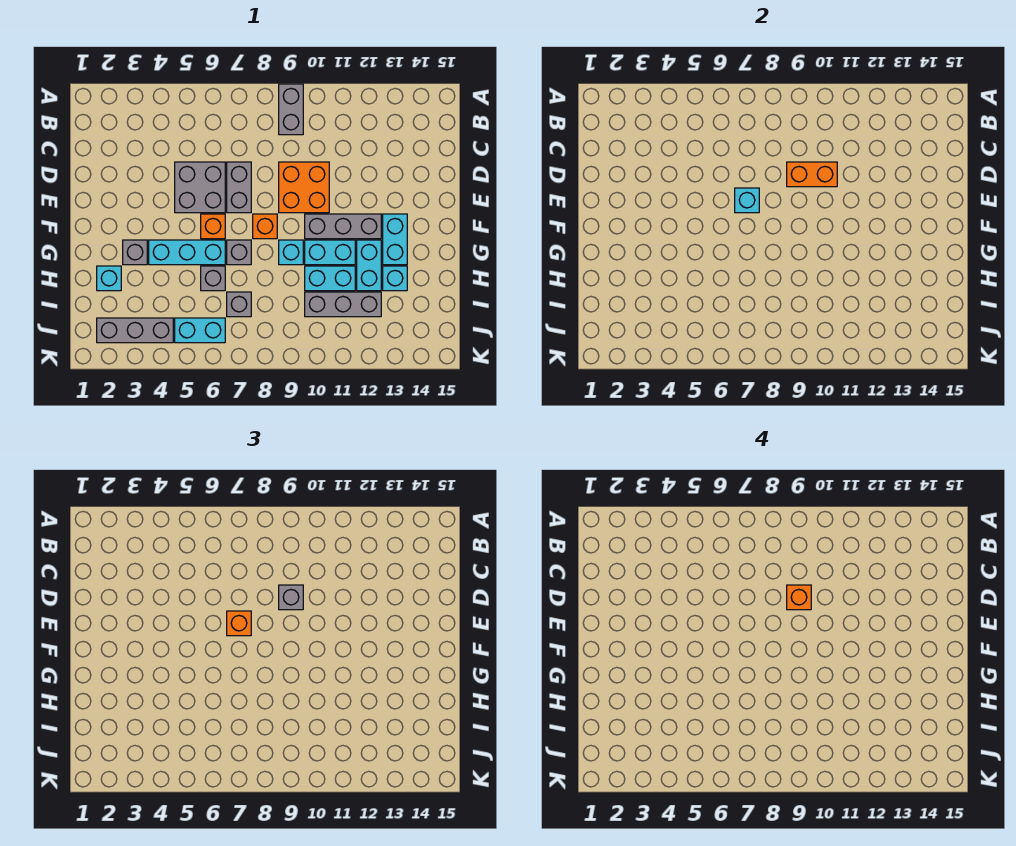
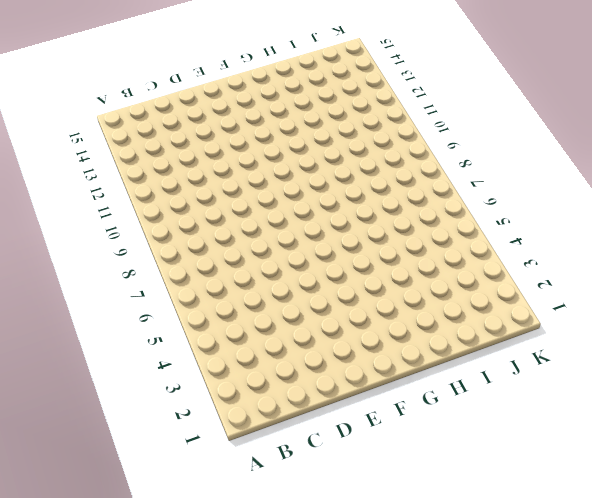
none -> grey 1x2 brick [279,84,303,135]
none -> grey 2x2 brick [175,162,225,213]
none -> grey 1x2 brick [227,162,251,213]

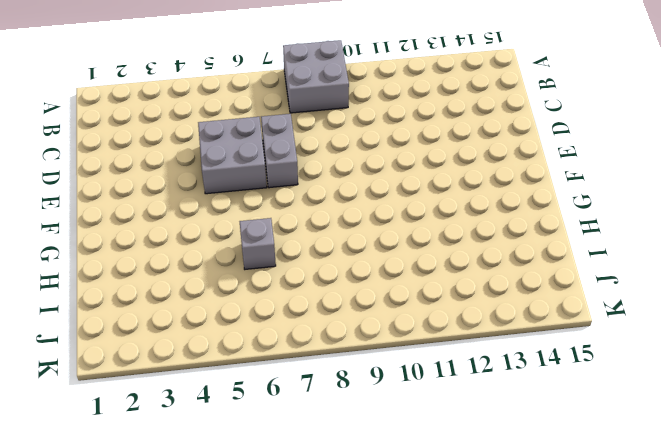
grey 2x2 brick [283,40,349,113] -> grey 1x2 brick [279,84,303,135]
none -> orange 2x2 brick [279,162,329,213]
none -> orange 1x1 brick [201,214,225,239]
none -> orange 1x1 brick [253,214,277,239]

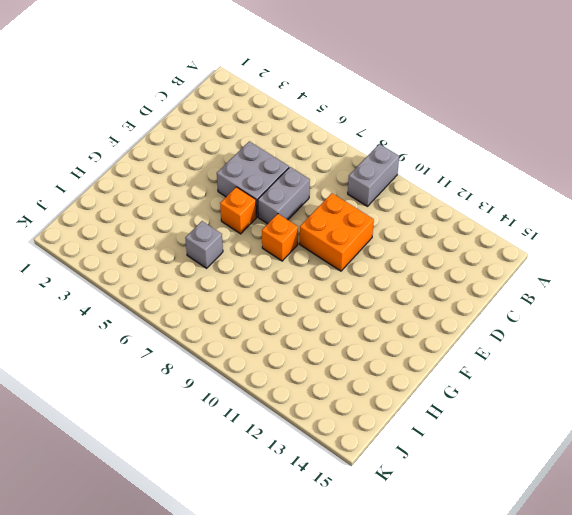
none -> grey 1x3 brick [305,214,381,239]
none -> cyan 1x2 brick [383,214,407,265]
none -> grey 1x1 brick [123,240,147,265]

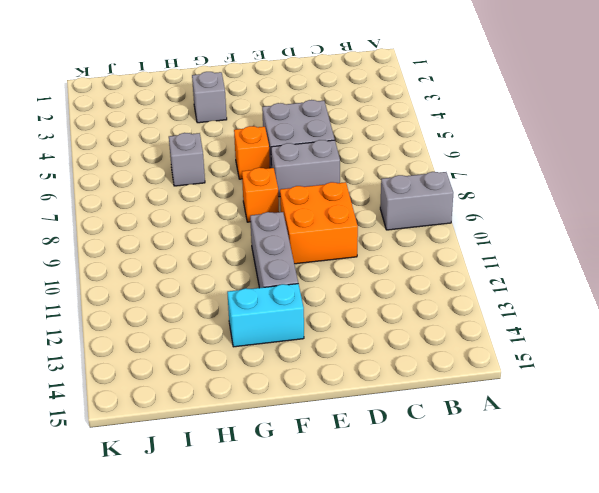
none -> cyan 1x3 brick [149,240,225,265]
none -> grey 1x1 brick [227,240,251,265]
none -> cyan 1x1 brick [279,240,303,265]

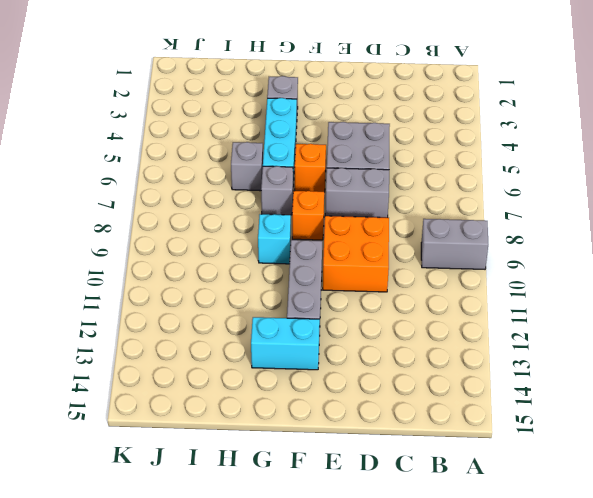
none -> cyan 1x2 brick [305,240,355,265]
none -> cyan 1x2 brick [357,240,381,291]
none -> cyan 1x1 brick [97,266,121,291]

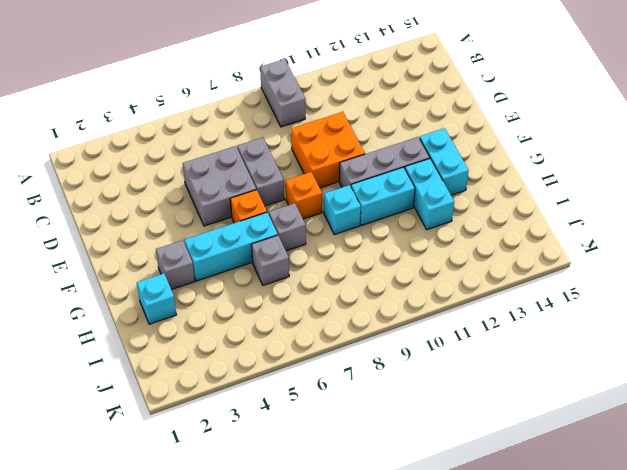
none -> cyan 1x2 brick [305,266,355,291]
none -> cyan 1x1 brick [383,266,407,291]
none -> grey 1x1 brick [227,292,251,317]

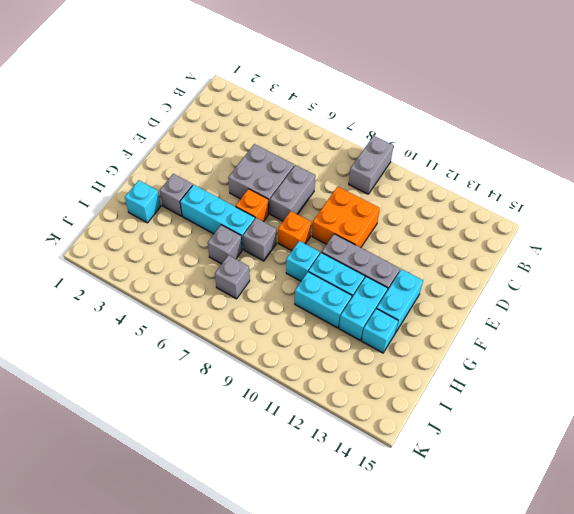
none -> grey 1x3 brick [305,292,381,317]
none -> grey 1x3 brick [97,318,173,343]
none -> cyan 1x2 brick [175,318,225,343]

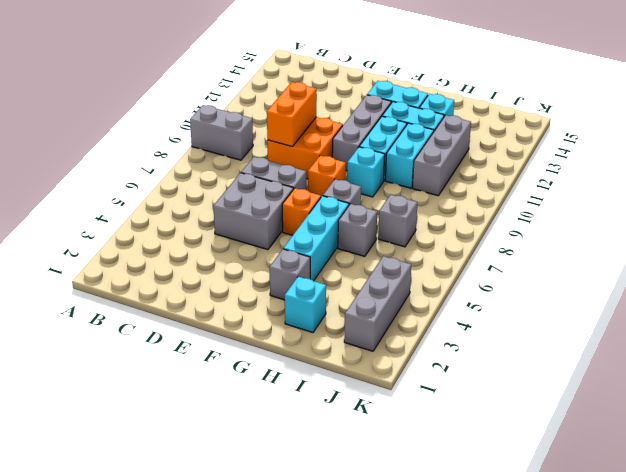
none -> cyan 1x2 brick [175,318,225,343]
none -> cyan 1x1 brick [735,188,759,213]
none -> grey 1x1 brick [279,585,303,610]

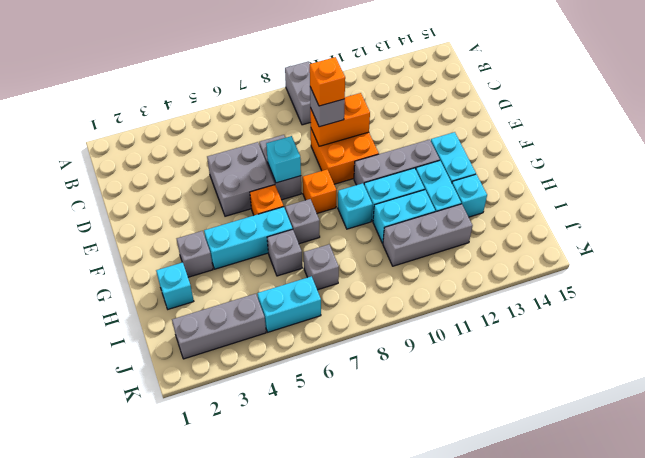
none -> orange 1x1 brick [227,611,251,636]

